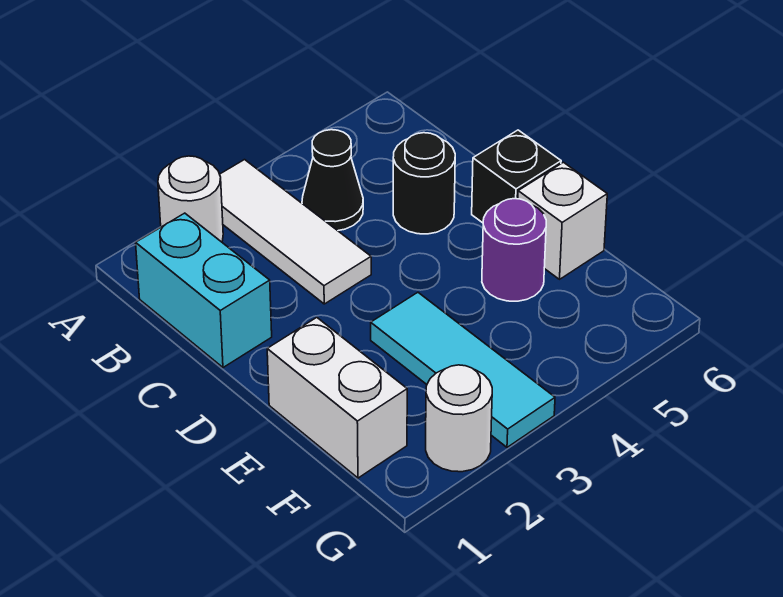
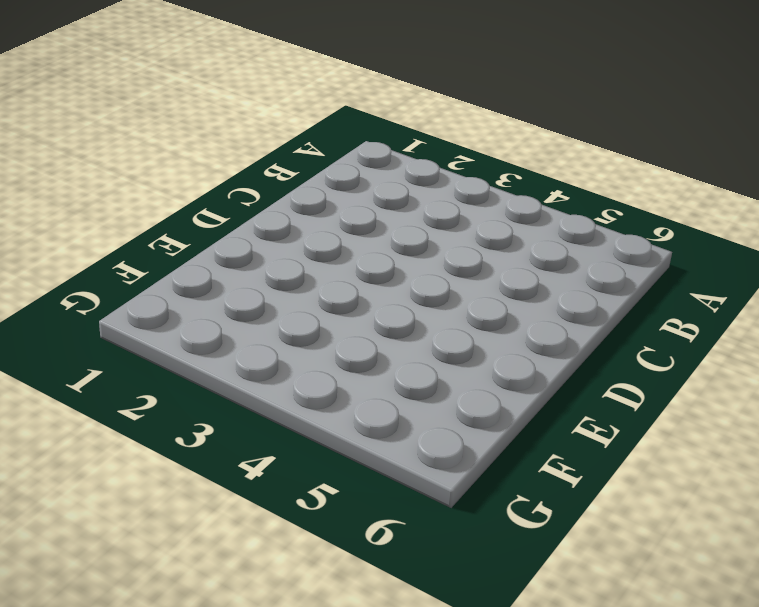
none -> white 1x1 round brick [158,156,223,242]
none -> white 1x3 tile [220,160,371,304]

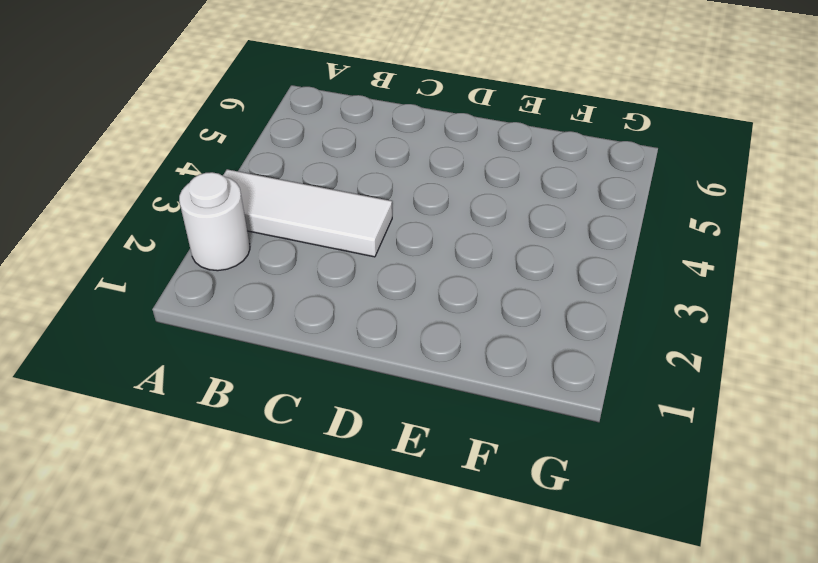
none -> cyan 1x2 brick [136,213,272,368]
none -> black 1x1 cone [302,130,363,231]

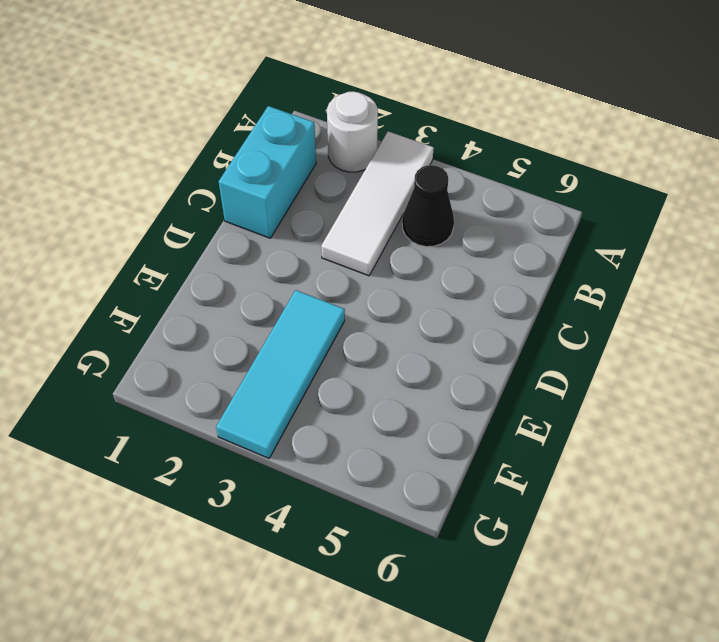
none -> black 1x1 round brick [393,133,455,234]
none -> black 1x1 brick [472,130,561,223]

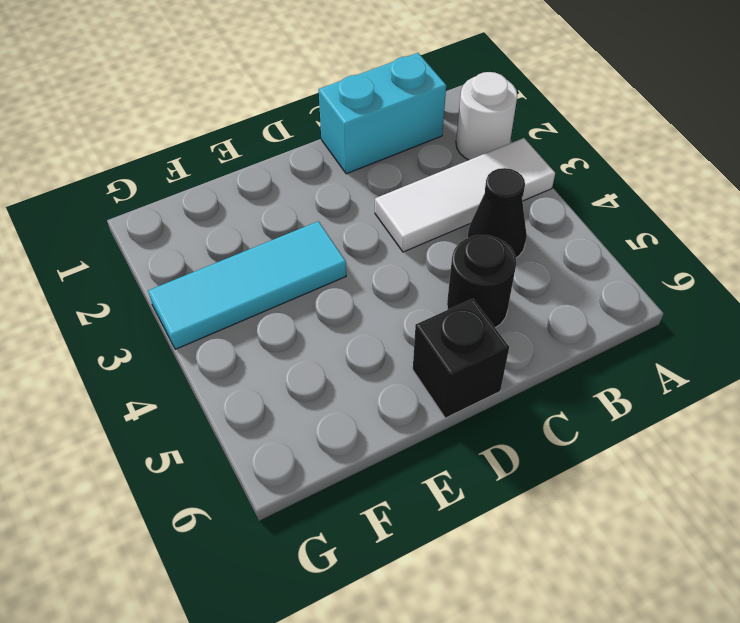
none -> white 1x2 brick [267,317,407,478]
none -> purple 1x1 round brick [482,199,546,301]

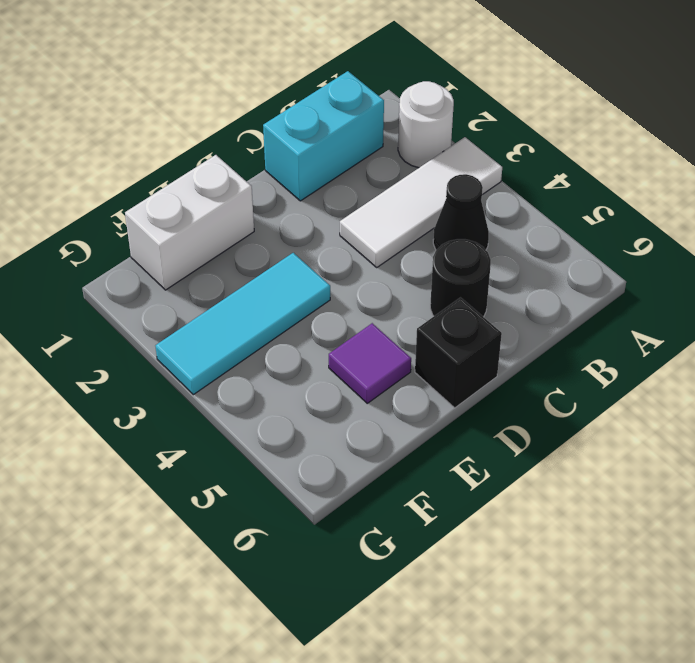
purple 1x1 tile [329,323,411,403] -> purple 1x1 round brick [482,199,546,301]
none -> white 1x1 brick [518,162,607,279]
none -> white 1x1 round brick [426,365,492,472]

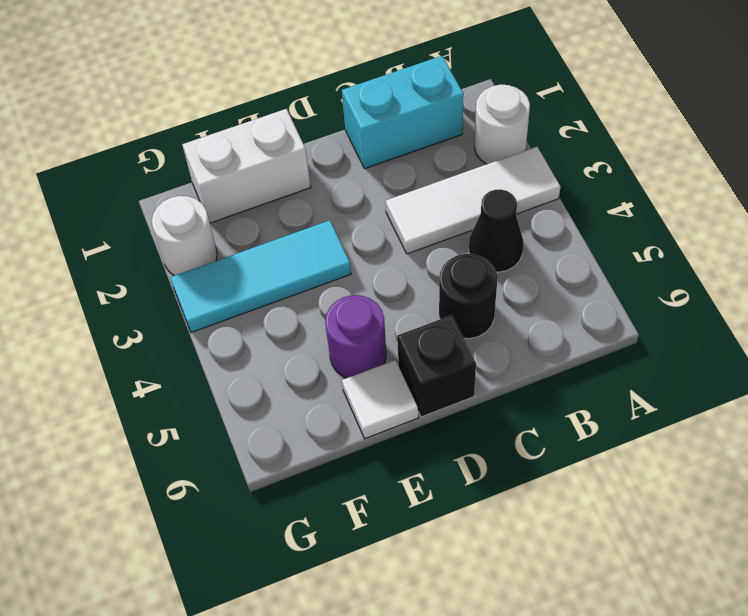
white 1x1 tile [342,360,418,439] -> white 1x1 brick [518,162,607,279]

